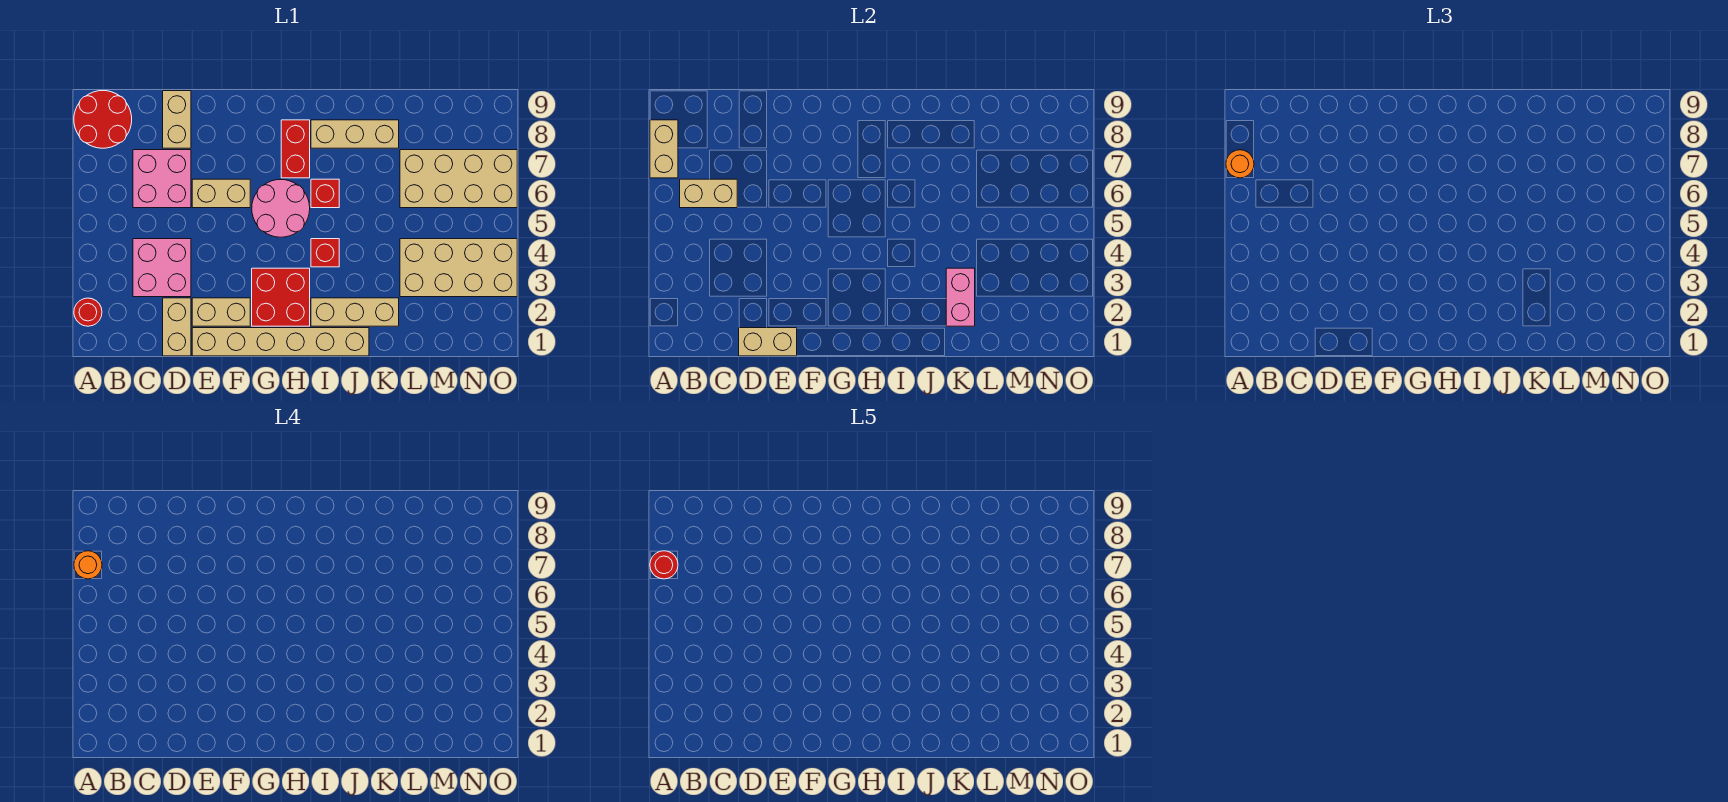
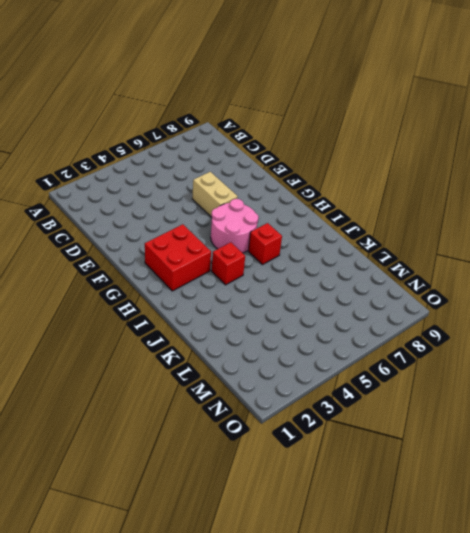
none -> red 1x1 round brick [74,298,102,326]
none -> red 2x2 round brick [74,91,132,148]
none -> pink 2x2 brick [133,239,191,297]

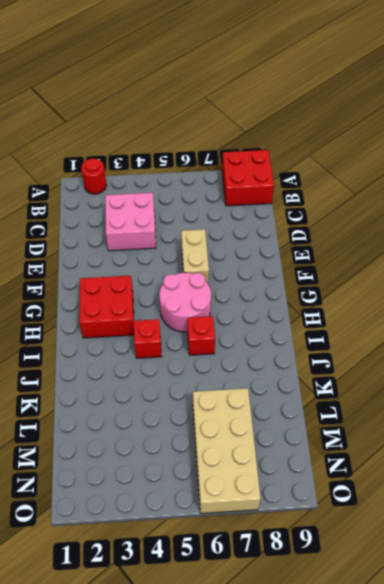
red 2x2 brick [222,150,274,206] -> red 2x2 round brick [74,91,132,148]
none -> pink 2x2 brick [133,150,191,208]
none -> tan 1x2 brick [163,298,191,356]
none -> tan 1x2 brick [163,91,191,148]

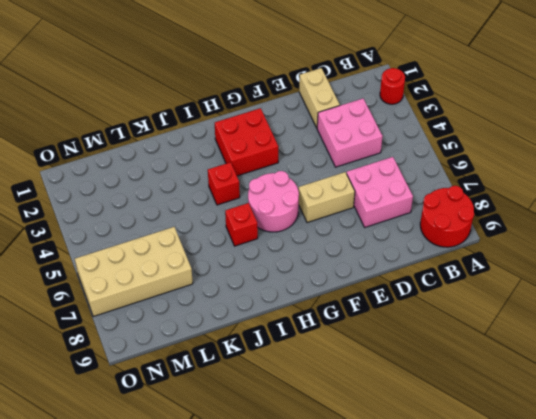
none -> tan 1x2 brick [163,91,191,148]
none -> tan 1x6 brick [192,328,369,356]
none -> tan 1x2 brick [192,298,250,326]

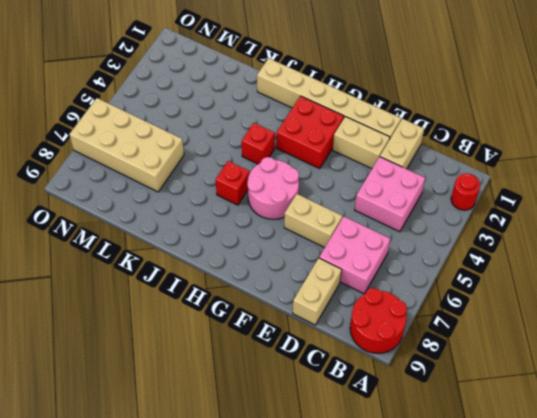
none -> red 1x2 brick [281,120,310,178]
none -> tan 1x3 brick [311,298,399,326]
none -> tan 1x3 brick [311,120,399,148]

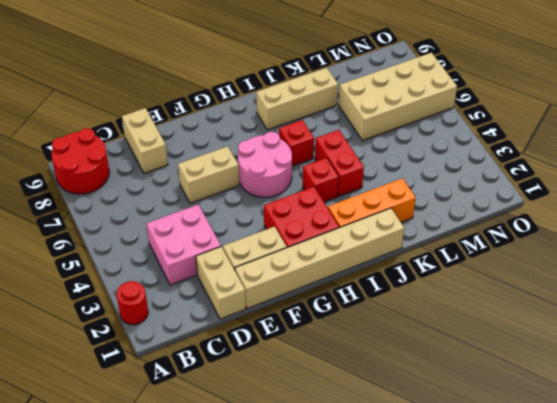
orange 1x3 brick [328,178,416,228] -> tan 1x3 brick [311,298,399,326]
red 1x2 brick [315,130,364,196] -> red 1x2 brick moved to [281,120,310,178]
none -> pink 2x2 brick [133,150,191,208]
none -> tan 2x4 brick [400,239,517,297]
none -> tan 1x2 brick [650,120,678,178]

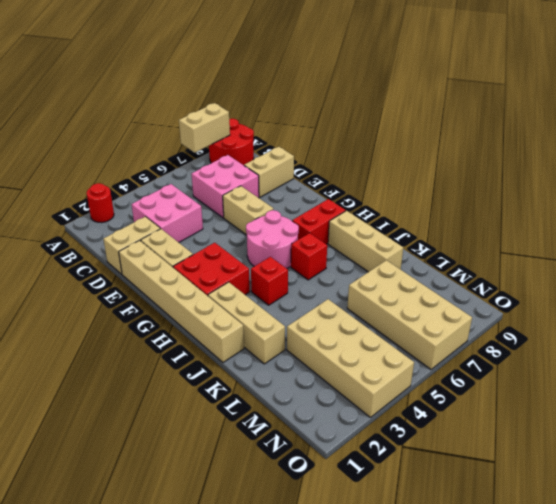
none -> tan 1x2 brick [680,179,737,208]
none -> tan 1x2 brick [739,328,797,356]
none -> pink 1x2 brick [946,268,975,326]

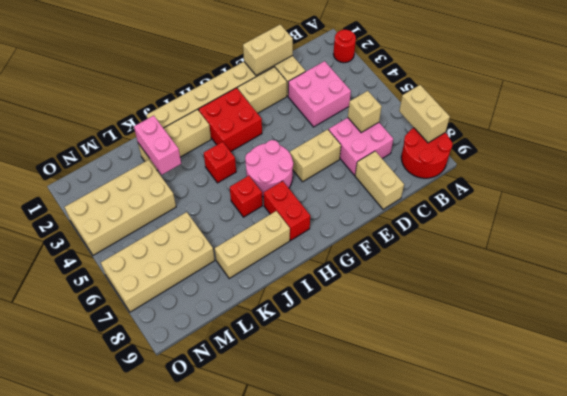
tan 1x1 brick [348,91,382,132] -> tan 1x2 brick [680,179,737,208]
none -> orange 1x1 round brick [1226,150,1254,178]
none -> orange 1x1 round brick [74,551,102,579]
none -> red 1x1 round brick [650,551,678,579]

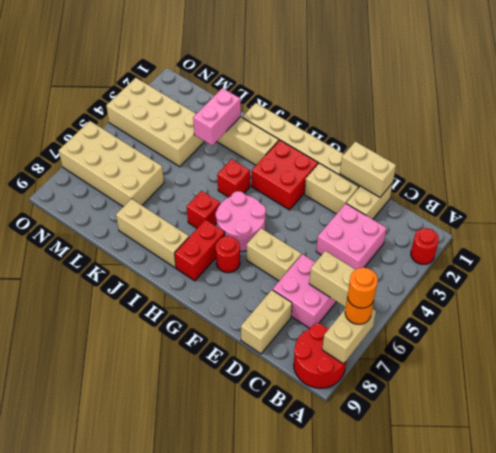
red 1x1 round brick [216,236,240,273] -> red 1x1 round brick moved to [650,551,678,579]

